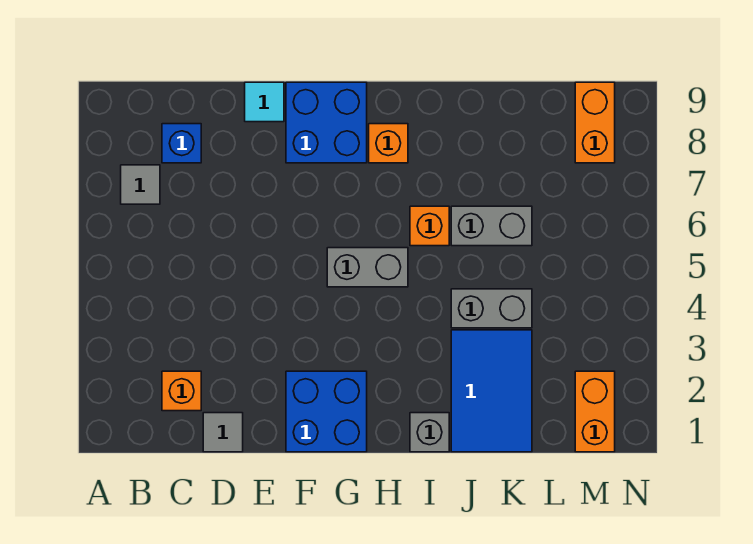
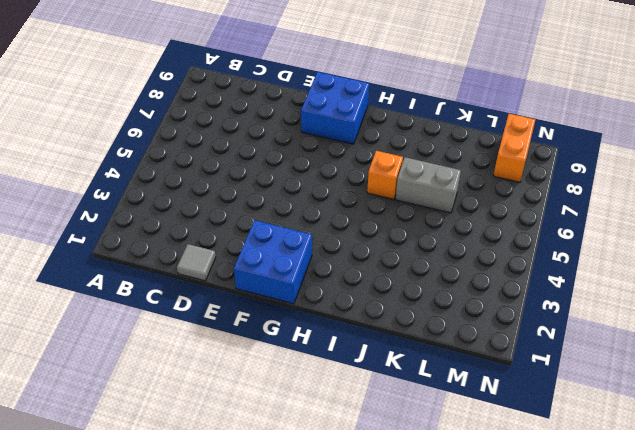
none -> grey 1x1 tile [121,165,160,204]
none -> orange 1x1 brick [162,371,201,411]
none -> blue 1x1 brick [162,124,201,163]

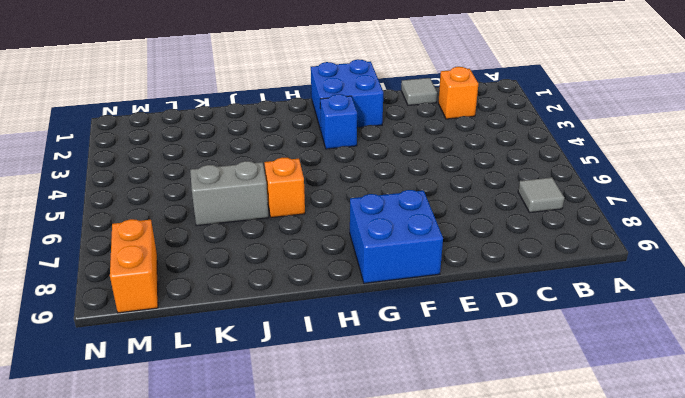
blue 1x1 brick [320,94,357,149] -> blue 1x1 brick moved to [162,124,201,163]
none -> cyan 1x1 tile [245,82,284,122]
none -> grey 1x2 brick [327,248,408,287]
none -> orange 1x1 brick [369,124,408,163]

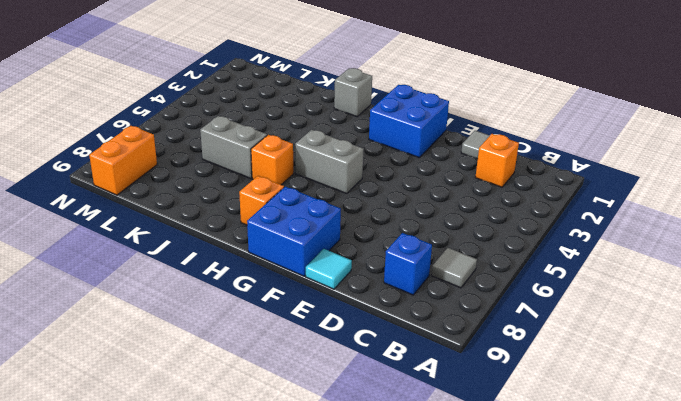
none -> blue 2x3 tile [451,330,532,452]
none -> grey 1x2 brick [451,289,532,328]
none -> orange 1x2 brick [575,371,615,452]

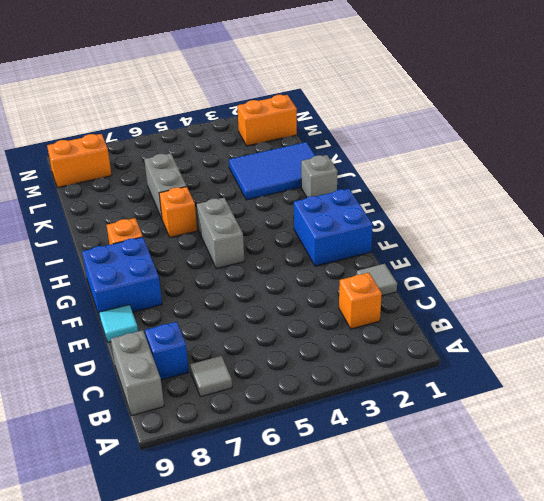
grey 1x2 brick [111,330,164,416] -> grey 1x2 brick moved to [451,289,532,328]

